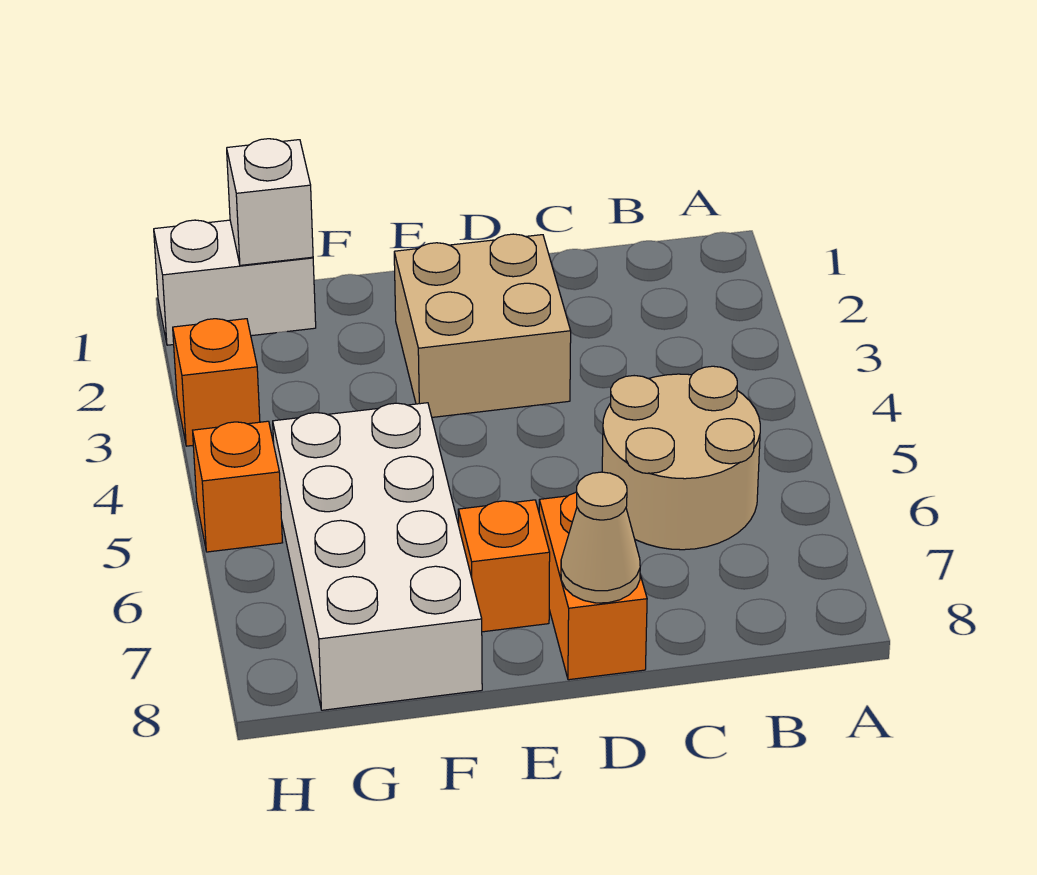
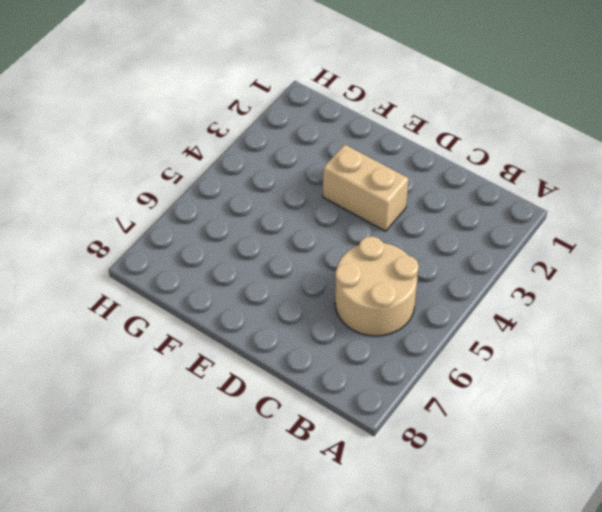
tan 1x2 brick [323,144,409,231] -> tan 2x2 brick [394,234,571,417]
none -> orange 1x2 brick [539,492,647,680]
none -> orange 1x1 brick [458,500,550,632]

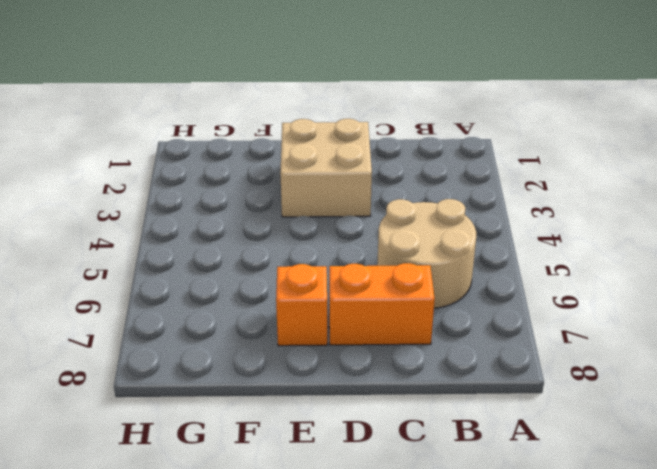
orange 1x2 brick [329,263,435,345] -> orange 1x2 brick turned to [539,492,647,680]
none -> white 2x4 brick [273,403,482,710]
none -> white 1x2 brick [154,220,316,345]

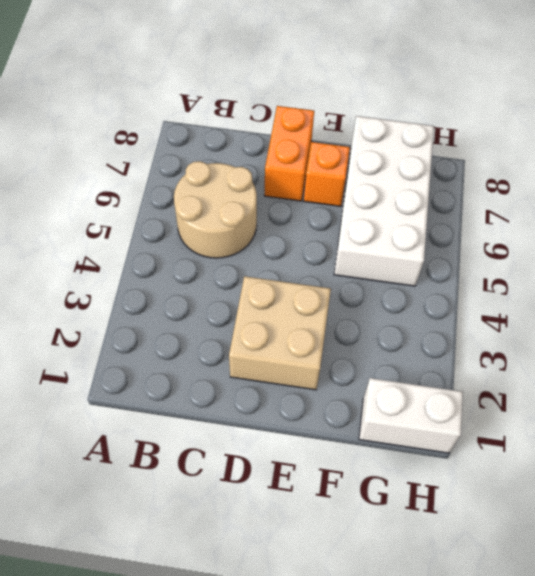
none -> orange 1x1 brick [173,319,260,446]
none -> orange 1x1 brick [193,421,283,552]

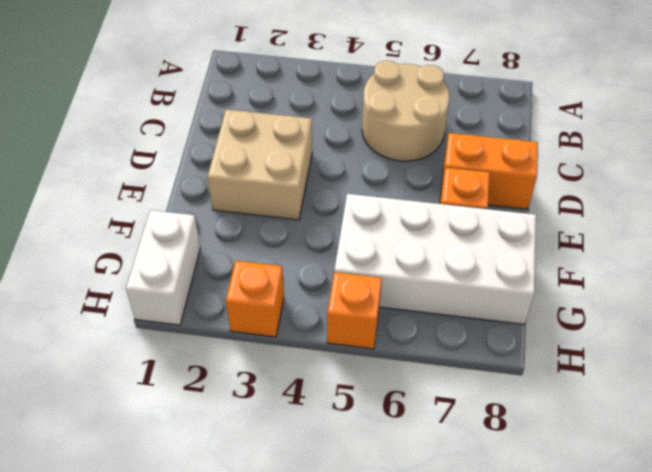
none -> tan 1x1 cone [561,472,640,603]
none -> white 1x1 brick [227,139,313,265]

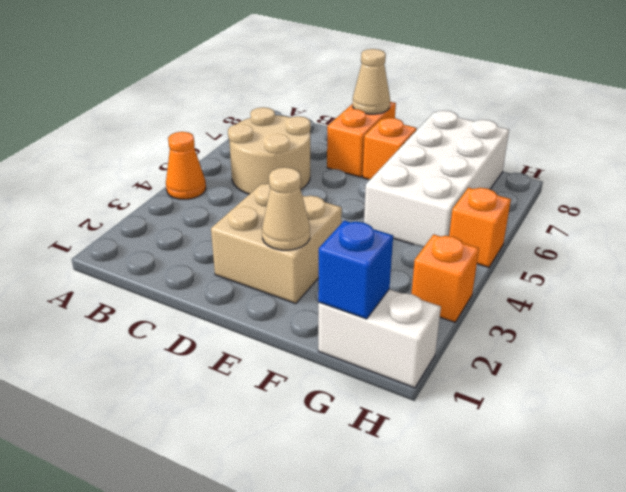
orange 1x1 cone [166,132,206,199] -> none
tan 1x1 cone [262,167,310,250] -> none
blue 1x1 brick [318,220,393,319] -> white 1x1 brick [227,139,313,265]

